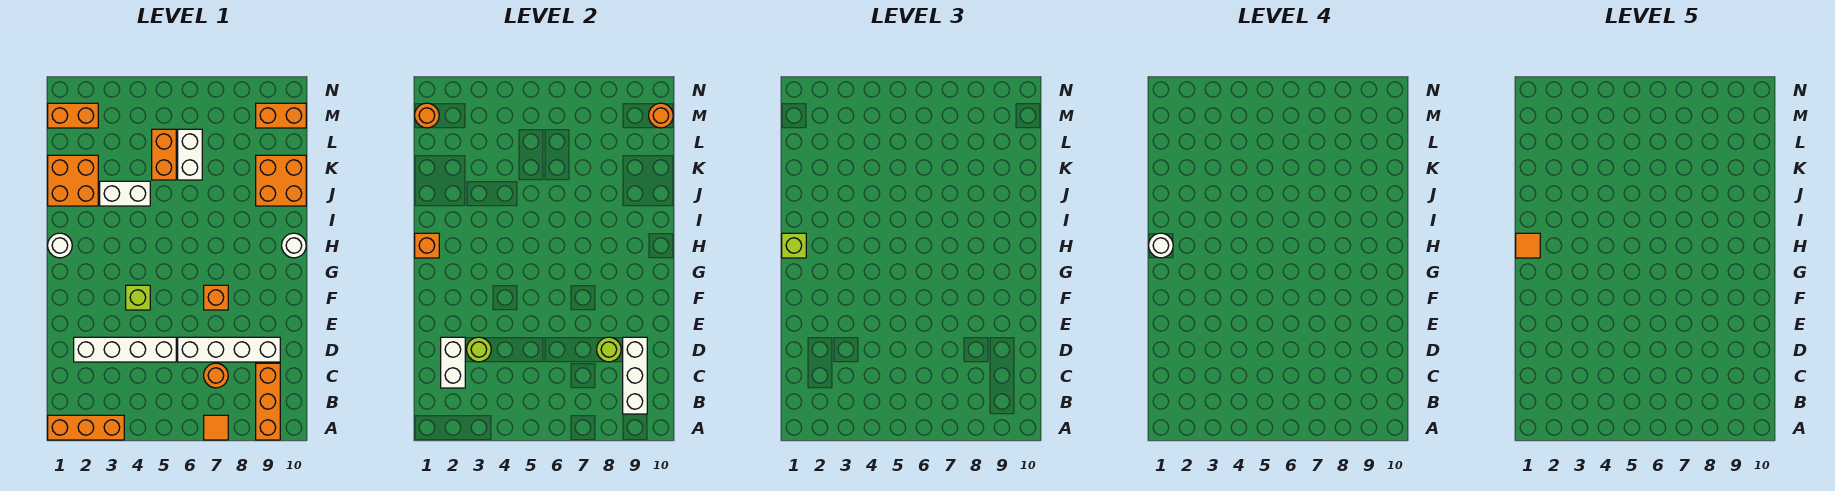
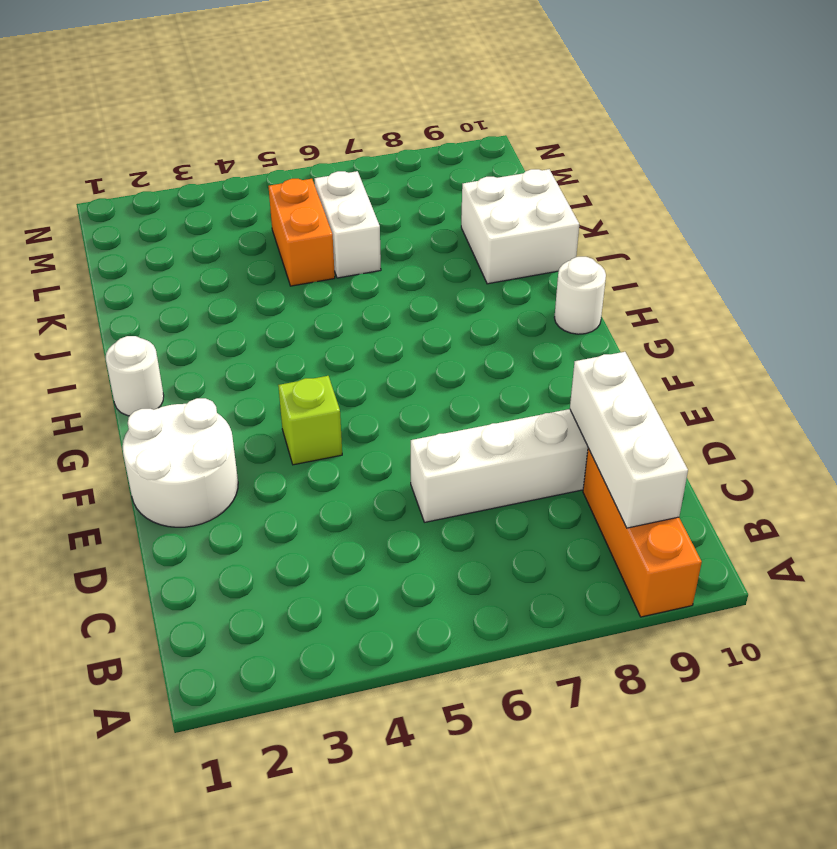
white 2x2 round brick [123,398,238,527] -> none
white 2x2 brick [461,169,579,284] -> orange 2x2 brick [256,155,306,206]
none -> orange 1x3 brick [48,415,124,440]
none -> orange 1x1 tile [204,415,228,440]
none -> orange 1x1 round brick [204,363,228,388]

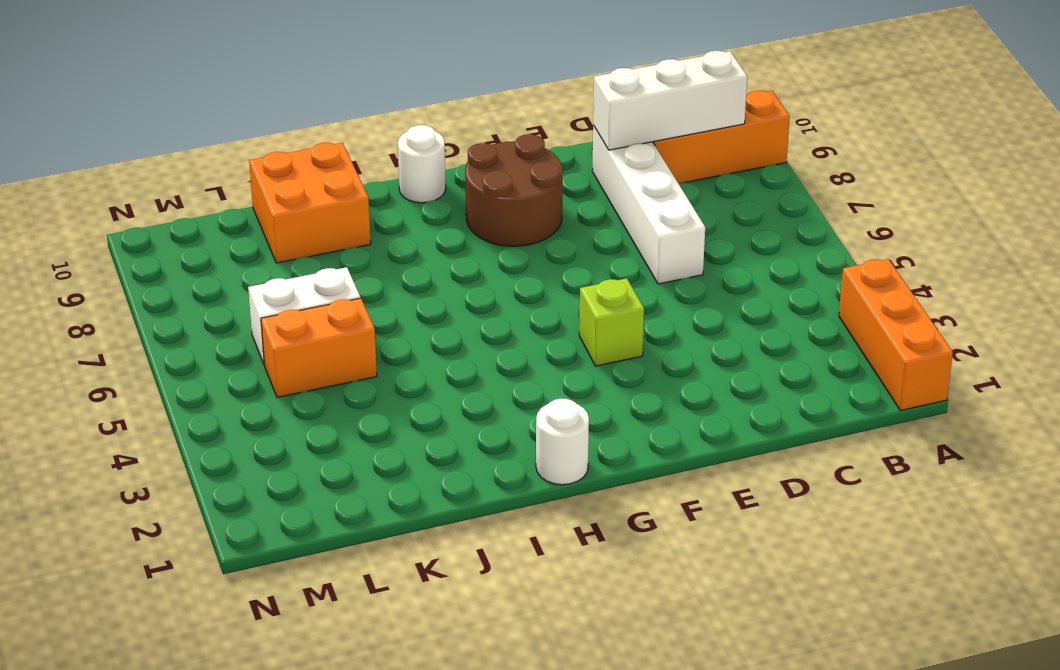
brown 2x2 round brick [465,134,563,246] -> none
none -> orange 1x1 tile [204,415,228,440]
none -> orange 1x1 round brick [204,363,228,388]
none -> white 1x4 brick [74,337,176,362]

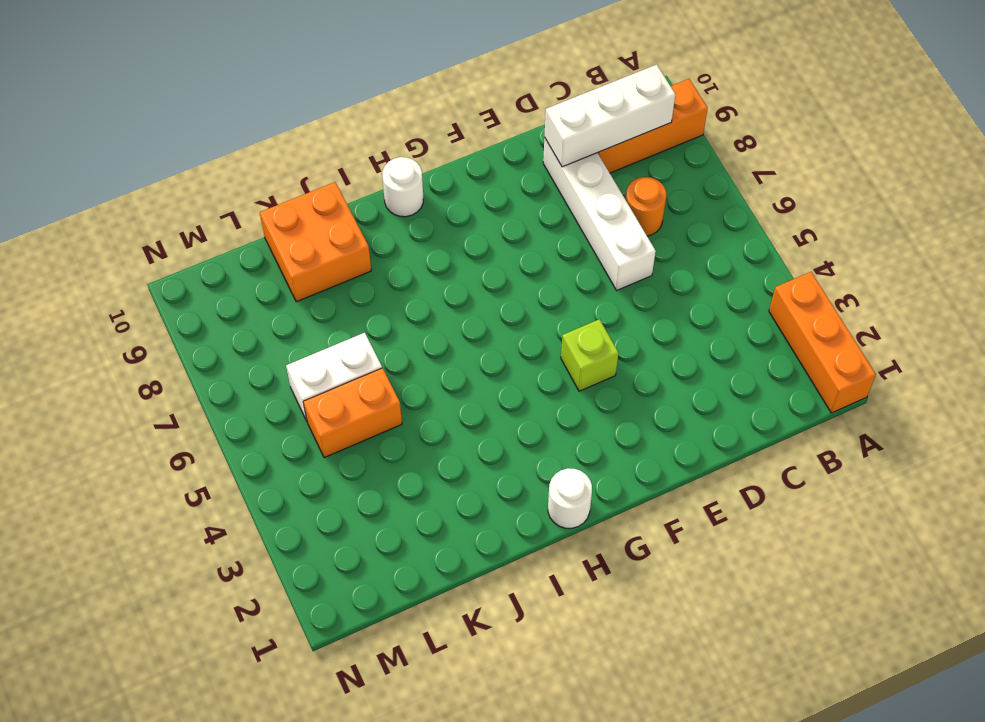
none -> orange 1x1 tile [204,415,228,440]
none -> white 1x4 brick [74,337,176,362]
none -> orange 1x1 brick [204,285,228,310]

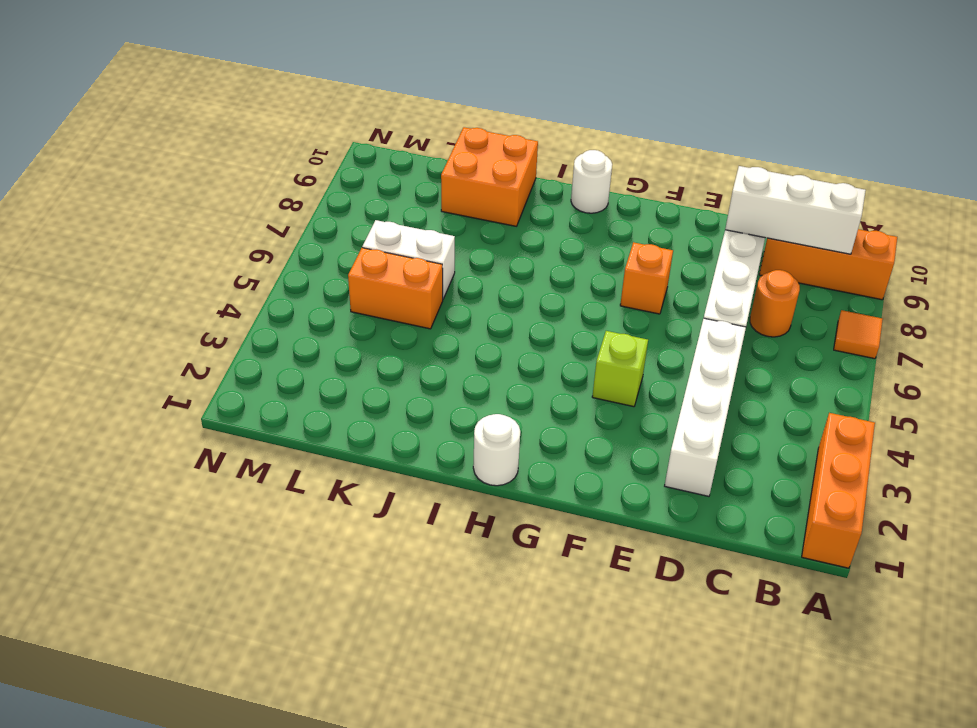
none -> orange 2x2 brick [48,155,98,206]
none -> white 1x2 brick [100,181,150,206]
none -> orange 1x2 brick [48,103,98,128]

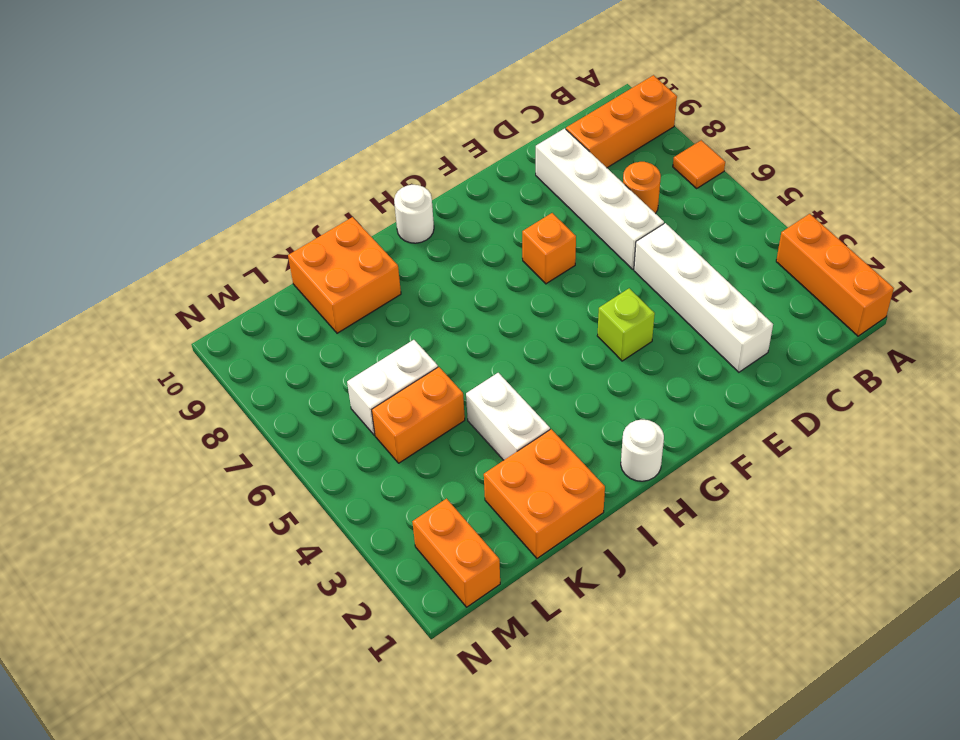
none -> orange 1x2 brick [256,103,306,128]
none -> white 1x3 brick [623,337,647,414]
none -> white 1x2 brick [441,337,465,388]

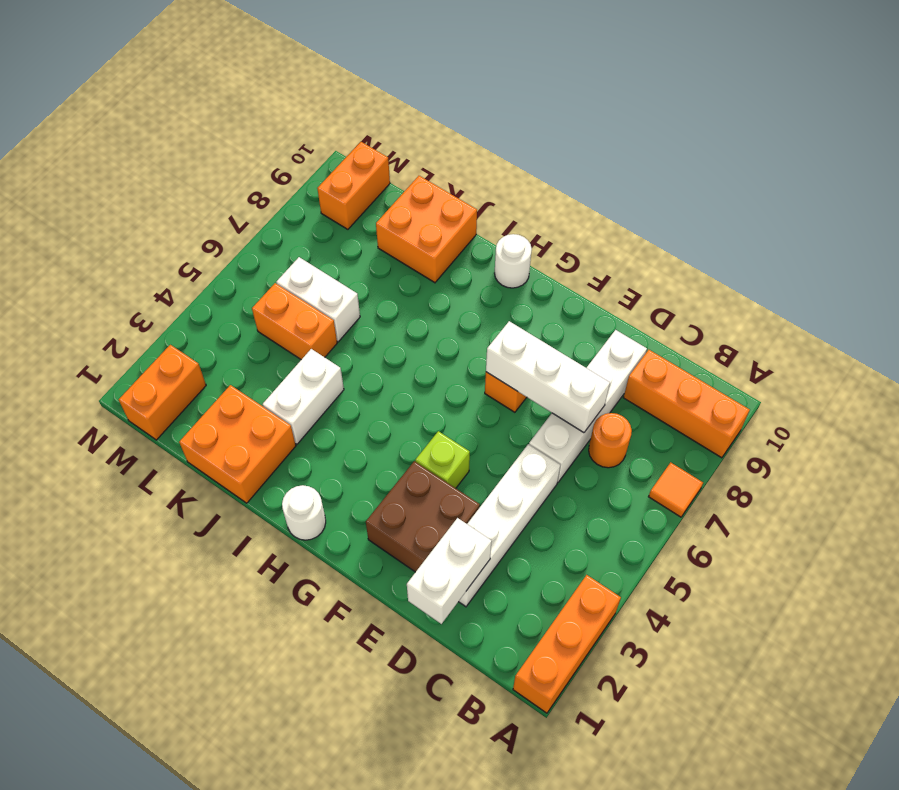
white 1x2 brick [407,518,492,624] -> white 1x2 brick turned to [441,337,465,388]
white 1x3 brick [486,321,610,433] -> white 1x3 brick moved to [623,337,647,414]
brown 2x2 brick [366,461,480,572] -> none
none -> lime 1x1 round brick [467,337,491,362]
none -> lime 1x1 round brick [597,337,621,362]
none -> orange 1x1 brick [415,233,439,258]

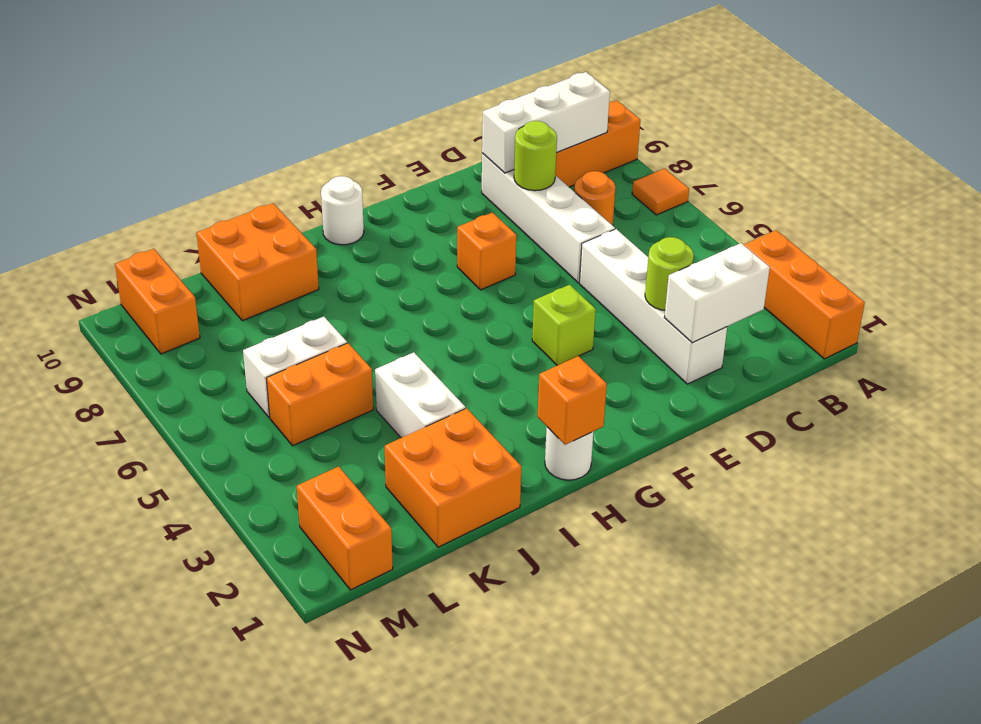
none -> orange 1x1 round brick [415,103,439,128]
none -> orange 1x1 round brick [649,103,673,128]
none -> lime 1x1 brick [782,233,806,258]

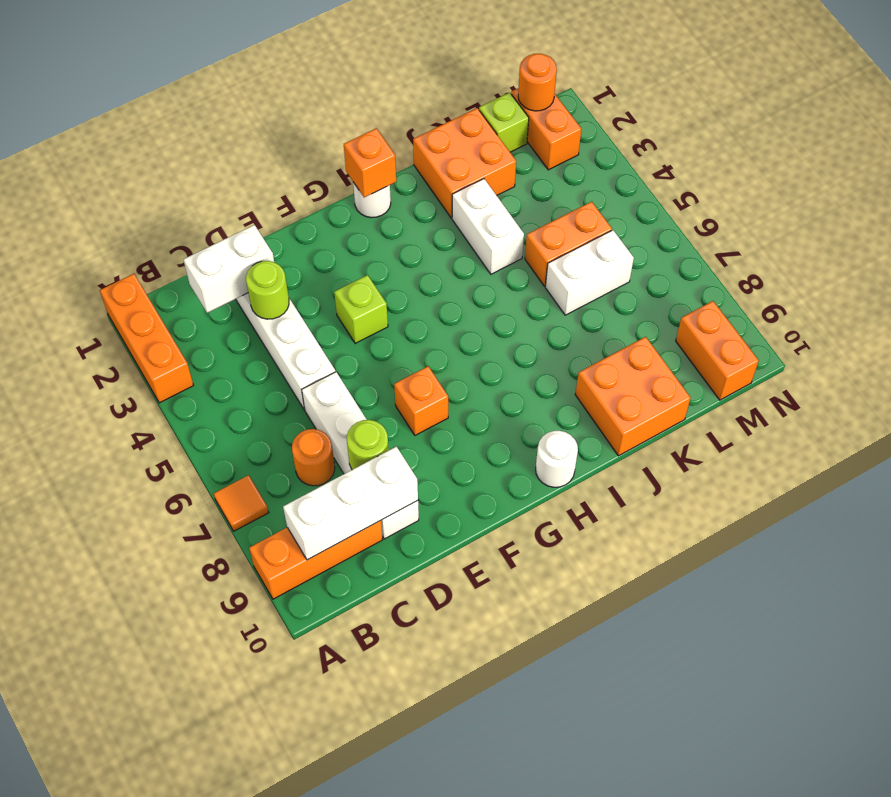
lime 1x1 brick [479,92,529,152] -> lime 1x1 brick moved to [782,233,806,258]
none -> orange 1x1 round brick [649,103,673,128]
none -> white 1x1 round brick [1149,233,1173,258]
none -> orange 1x1 tile [1516,233,1540,258]

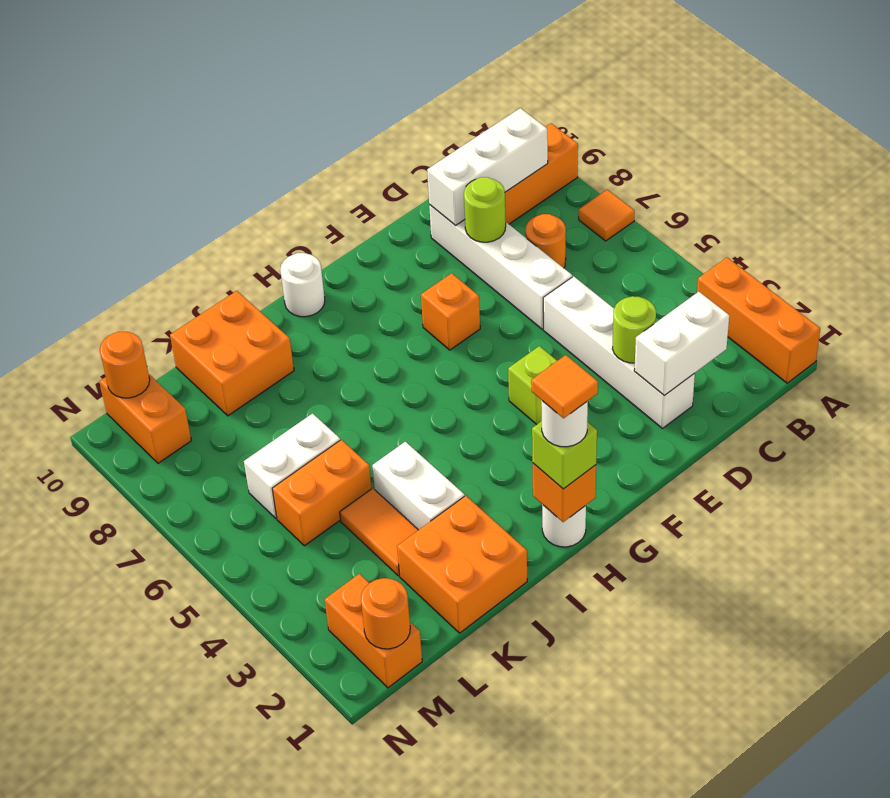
orange 1x2 tile [340,488,418,576] -> none

